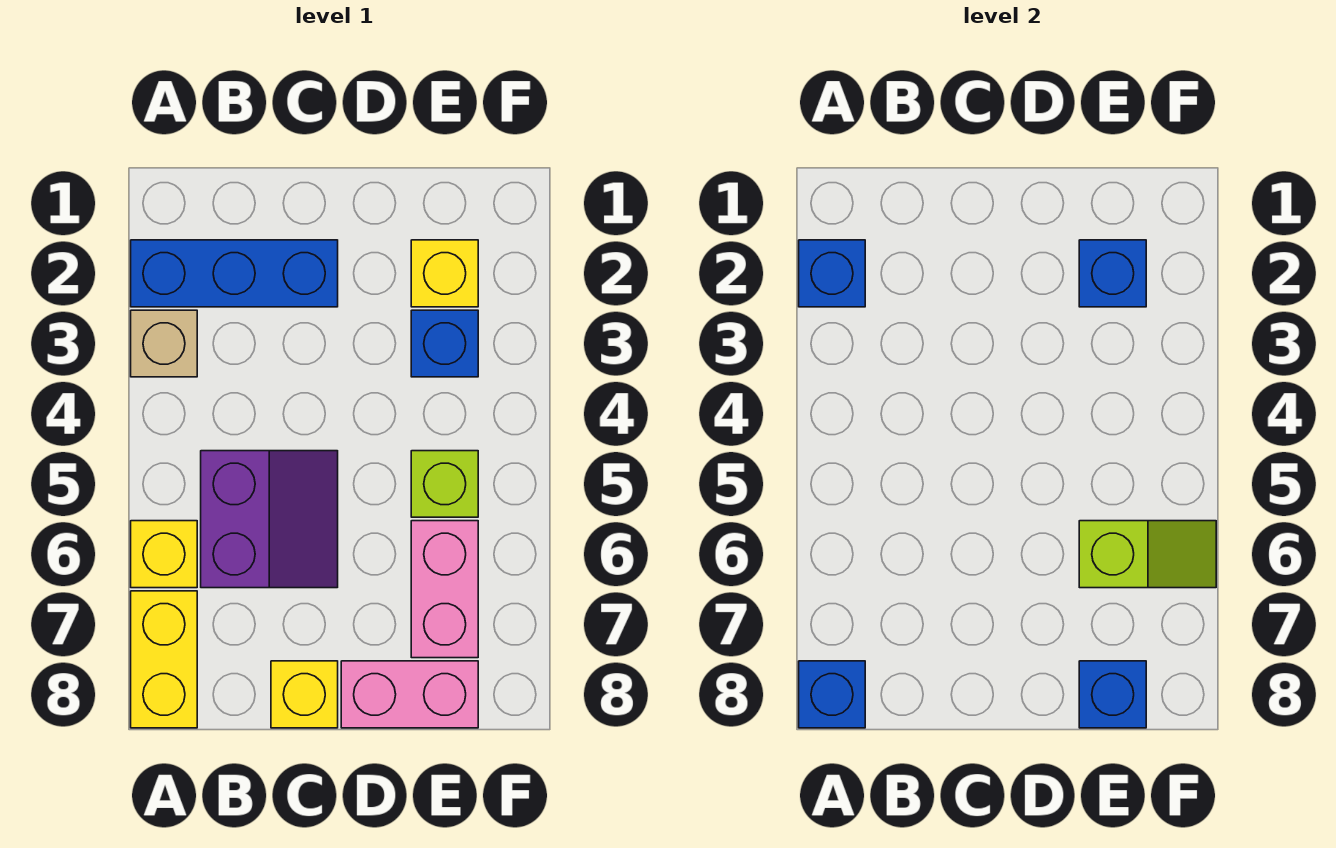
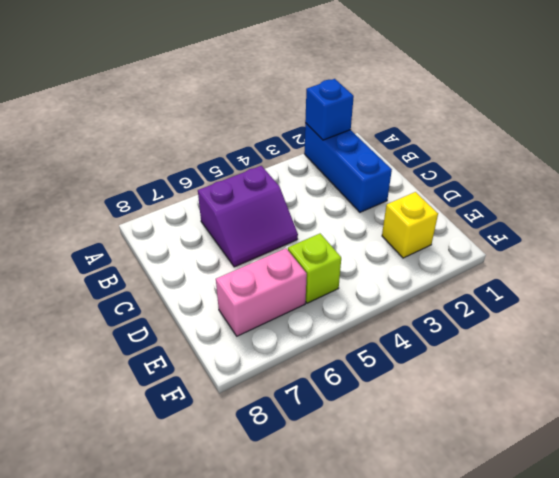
none -> tan 1x1 brick [131,310,197,377]
none -> yellow 1x1 brick [131,521,197,588]
none -> yellow 1x2 brick [131,591,197,728]

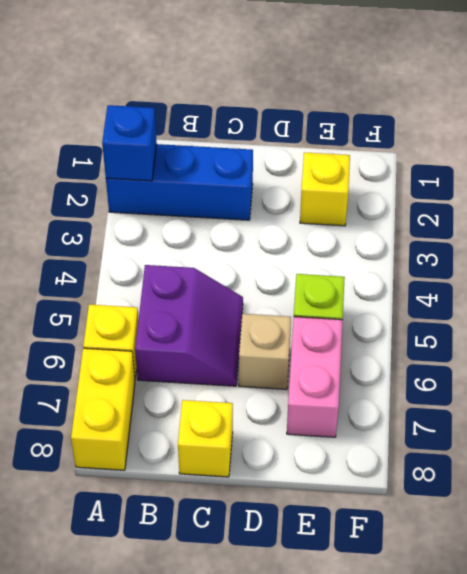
tan 1x1 brick [239,314,291,389] -> tan 1x1 brick moved to [131,310,197,377]
none -> pink 1x2 brick [341,661,478,728]
none -> blue 1x1 brick [411,310,478,377]
none -> blue 1x1 brick [799,661,865,728]

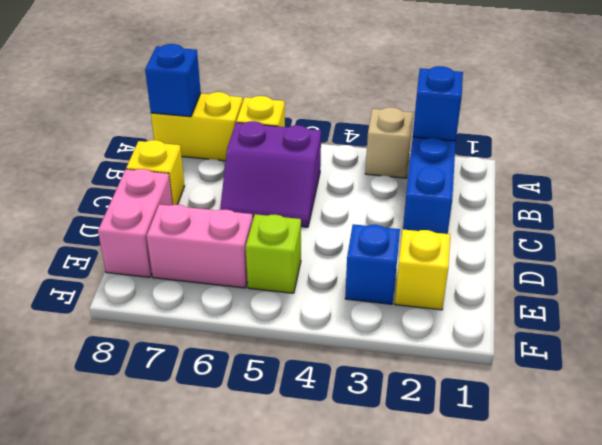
none -> blue 1x1 brick [1079,240,1146,307]
none -> lime 1x2 slope [1079,521,1216,588]
none -> blue 1x1 brick [1079,661,1146,728]

